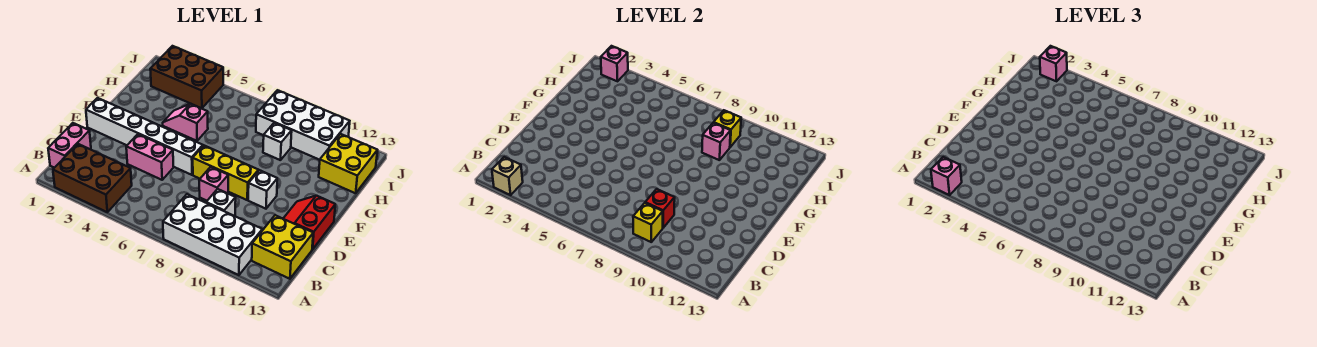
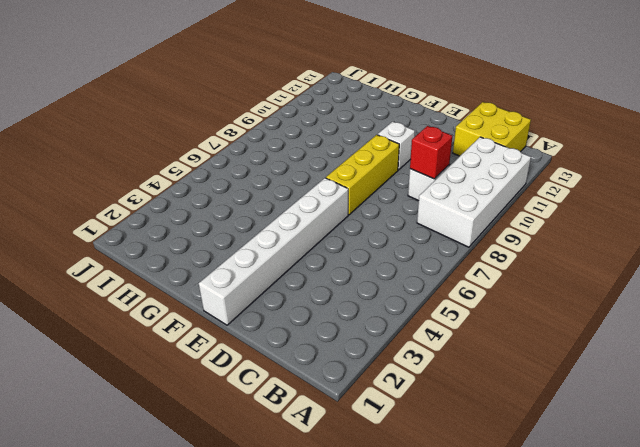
none -> brown 2x3 brick [53,144,132,212]
none -> pink 1x2 brick [48,123,91,168]
none -> pink 1x2 brick [126,134,174,180]

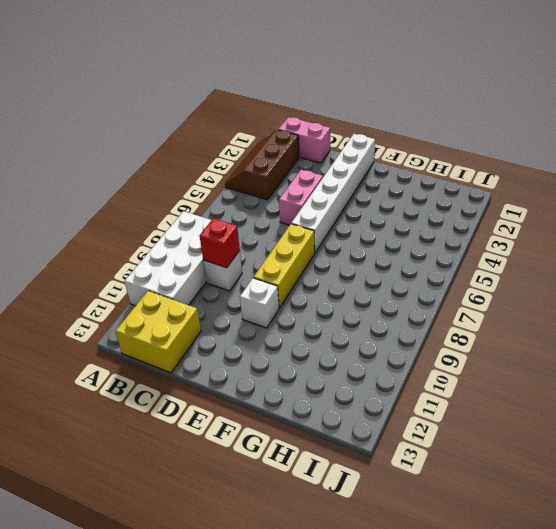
brown 2x3 slope [225,130,299,200] -> brown 2x3 brick [53,144,132,212]
none -> pink 1x1 brick [199,167,228,201]
none -> red 2x2 slope [283,196,335,249]
none -> pink 1x2 slope [163,104,208,141]

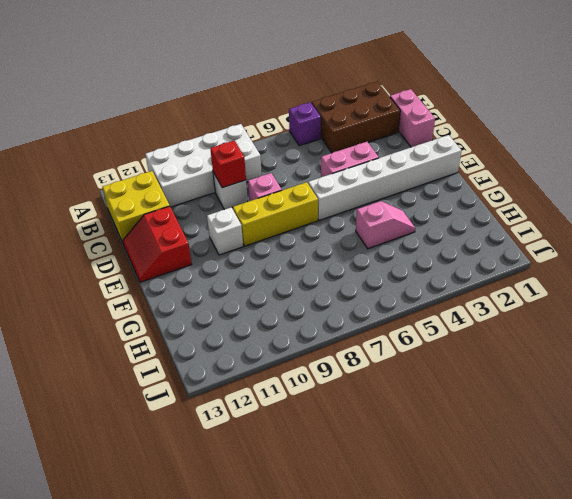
purple 1x1 brick [289,102,321,146] -> none
red 2x2 slope [123,206,192,282] -> red 2x2 slope turned to [283,196,335,249]
none -> white 1x1 brick [263,123,292,160]
none -> yellow 2x2 brick [319,134,377,193]
none -> brown 2x3 brick [150,46,223,108]

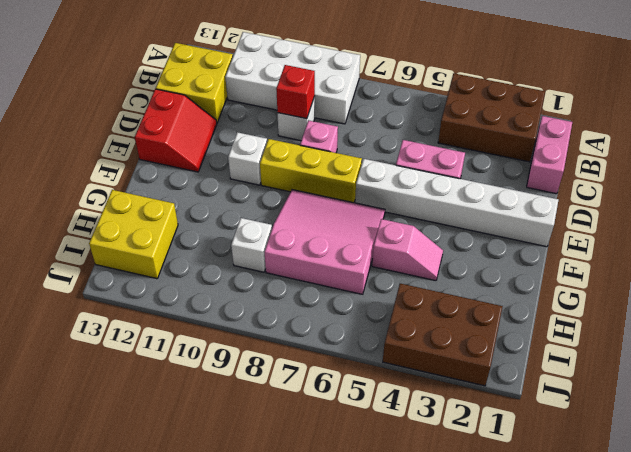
pink 3x3 slope [265,190,385,294] -> none
none -> white 2x4 brick [256,90,350,160]
none -> tan 1x1 brick [492,157,523,195]
none -> yellow 1x1 brick [633,203,663,242]

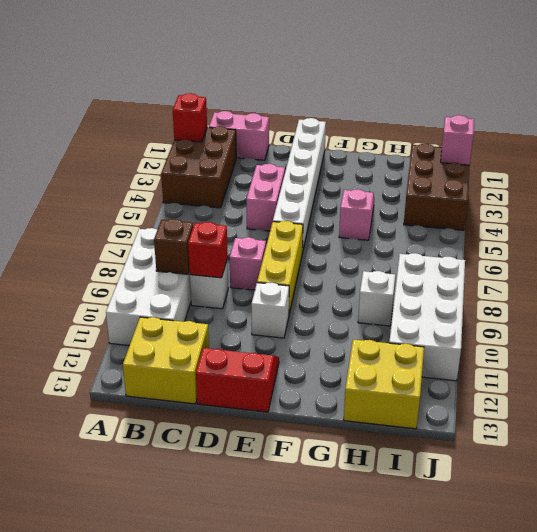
red 1x1 brick [173,93,207,142] -> tan 1x1 brick [492,157,523,195]
brown 1x1 brick [154,219,193,274] -> yellow 1x1 brick [633,203,663,242]
none -> pink 1x1 brick [702,123,731,160]
none -> yellow 1x1 brick [714,110,741,147]
none -> pink 1x1 brick [931,157,962,195]

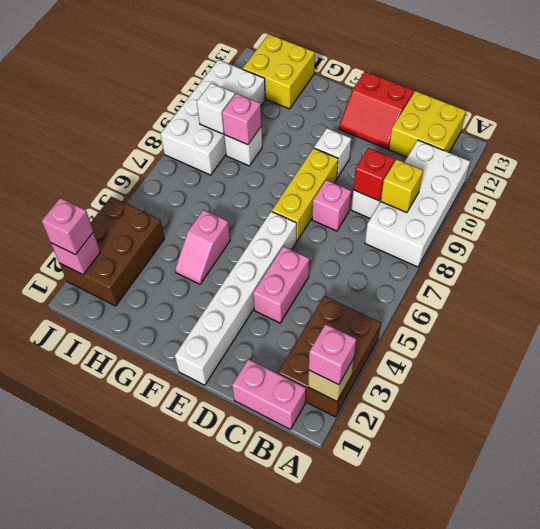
white 1x1 brick [197,83,235,134] -> yellow 1x1 brick [714,110,741,147]

